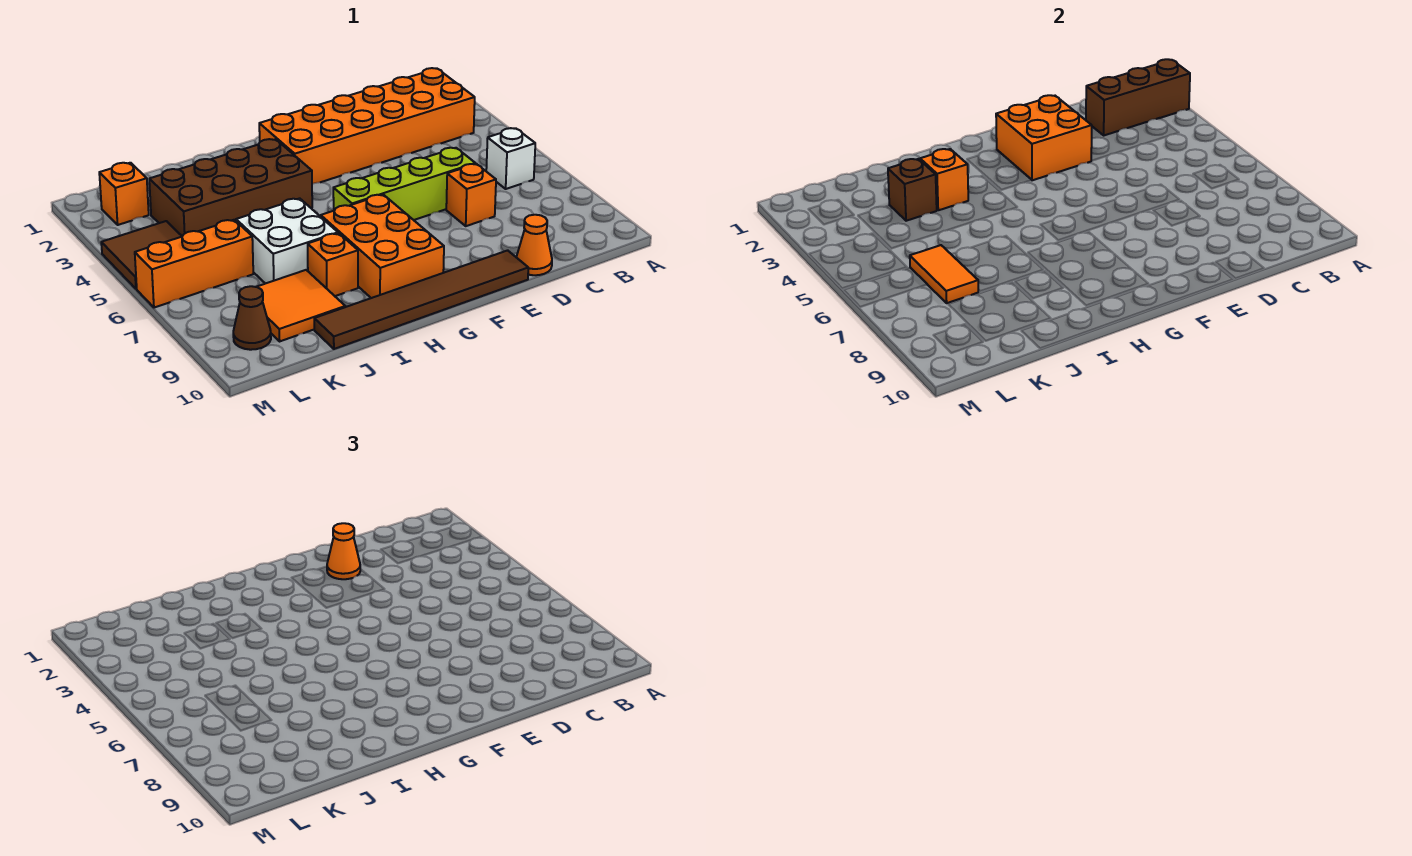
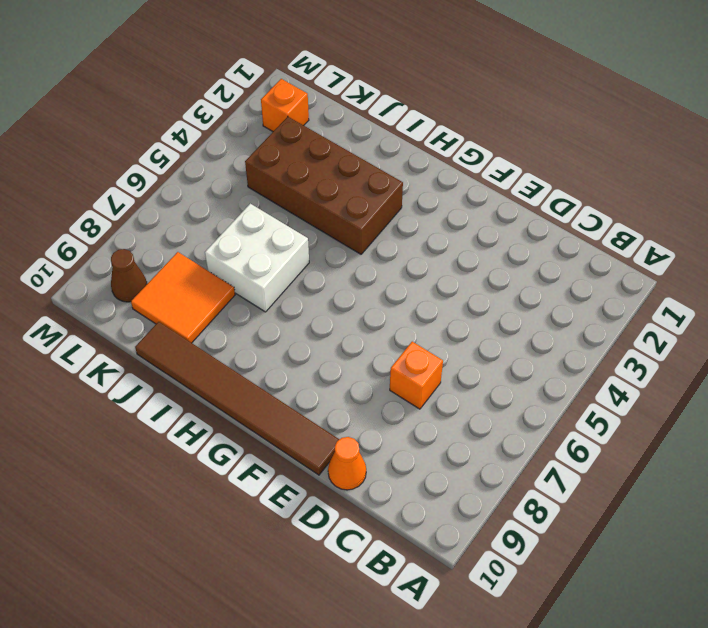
none -> orange 2x6 brick [259,68,475,184]
none -> white 1x1 brick [486,128,535,189]
none -> lime 1x4 brick [333,148,475,220]

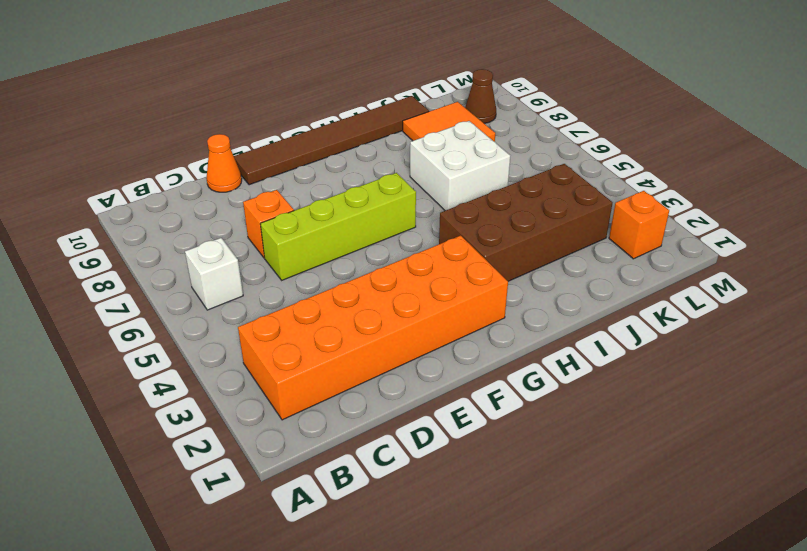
none -> orange 2x3 brick [321,195,444,298]
none -> orange 1x1 brick [308,233,358,296]
none -> orange 1x3 brick [135,220,253,308]

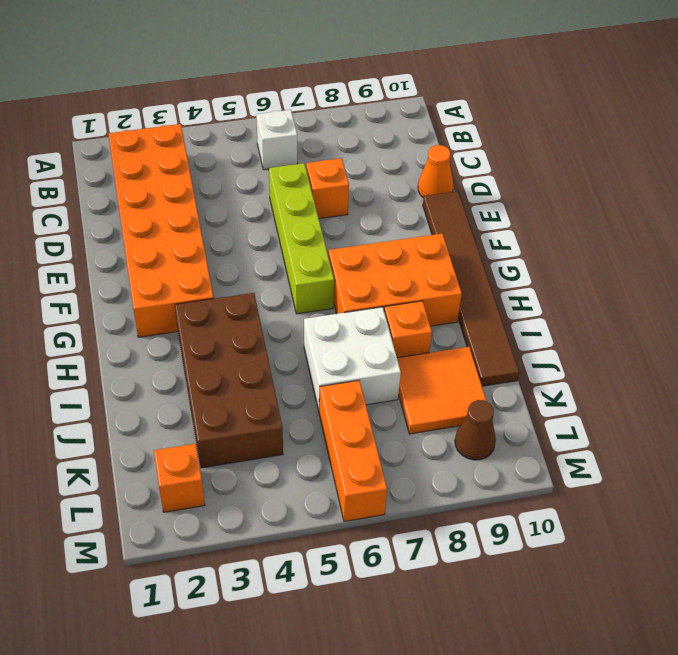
none -> brown 2x2 tile [101,221,182,289]
none -> brown 1x3 brick [1086,59,1190,135]
none -> orange 2x2 brick [996,95,1092,180]

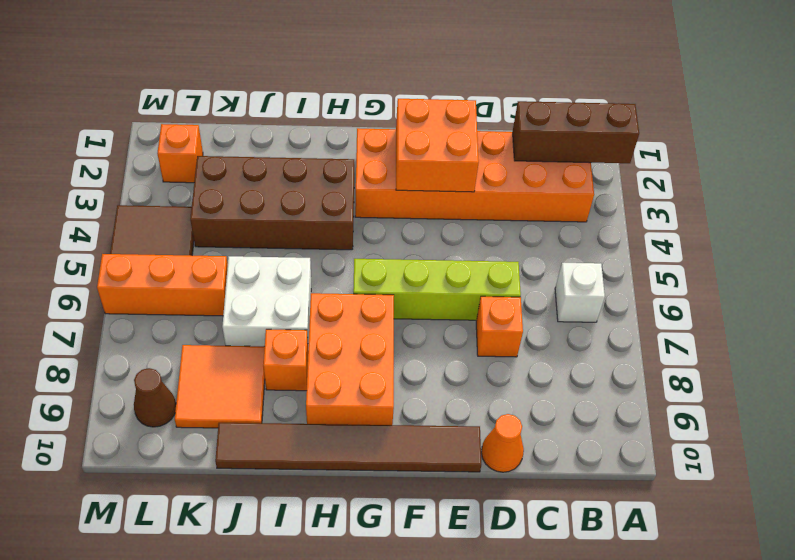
none -> orange 1x1 brick [920,149,968,210]
none -> brown 1x1 brick [888,159,937,221]
none -> orange 1x2 tile [910,245,978,303]

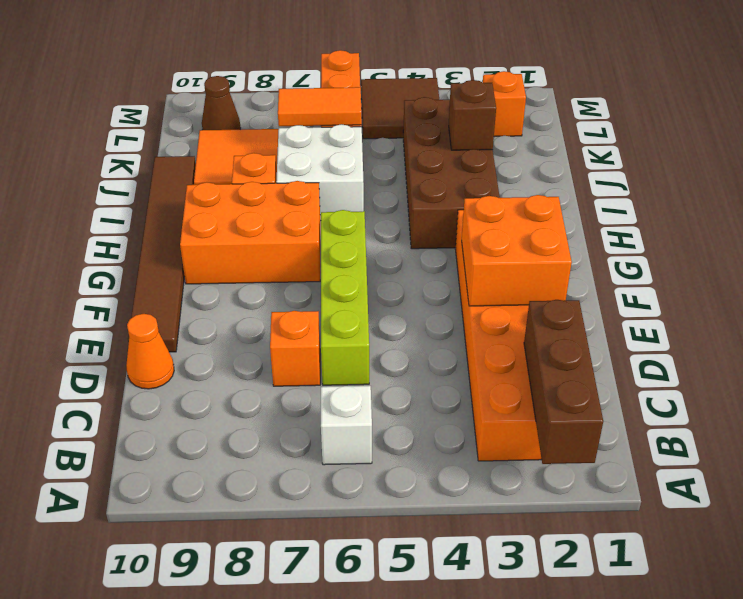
none -> orange 1x1 brick [920,149,968,210]
none -> orange 1x1 cone [327,523,360,579]

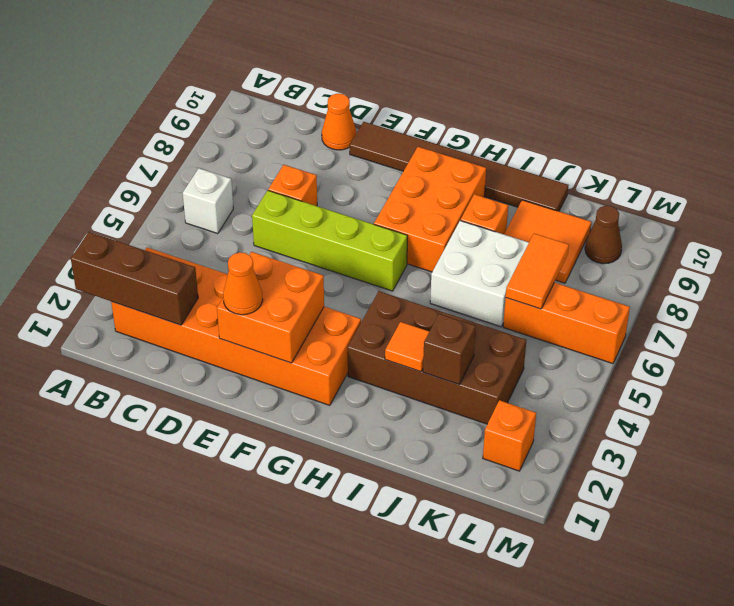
orange 1x1 tile [385,322,429,372] -> orange 1x1 brick [920,149,968,210]
none -> brown 2x2 tile [101,221,182,289]

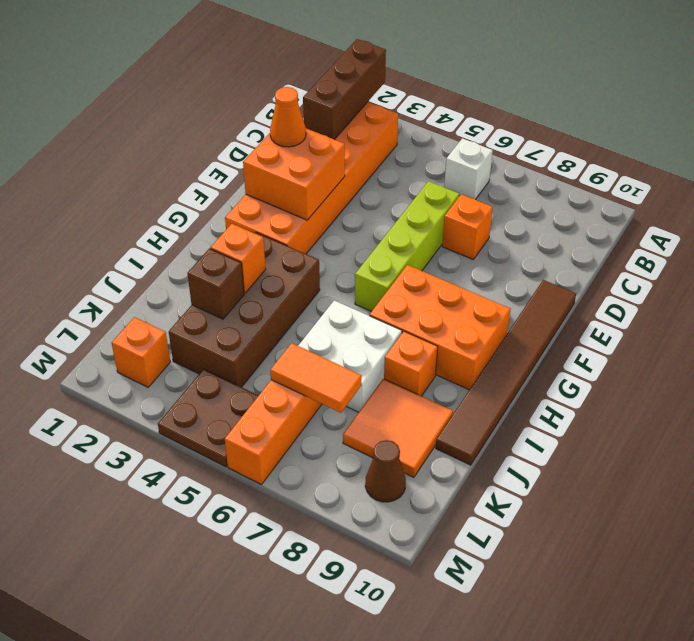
brown 2x2 plate [158,369,259,467] -> brown 2x2 tile [101,221,182,289]
none -> orange 1x1 cone [516,215,552,275]

